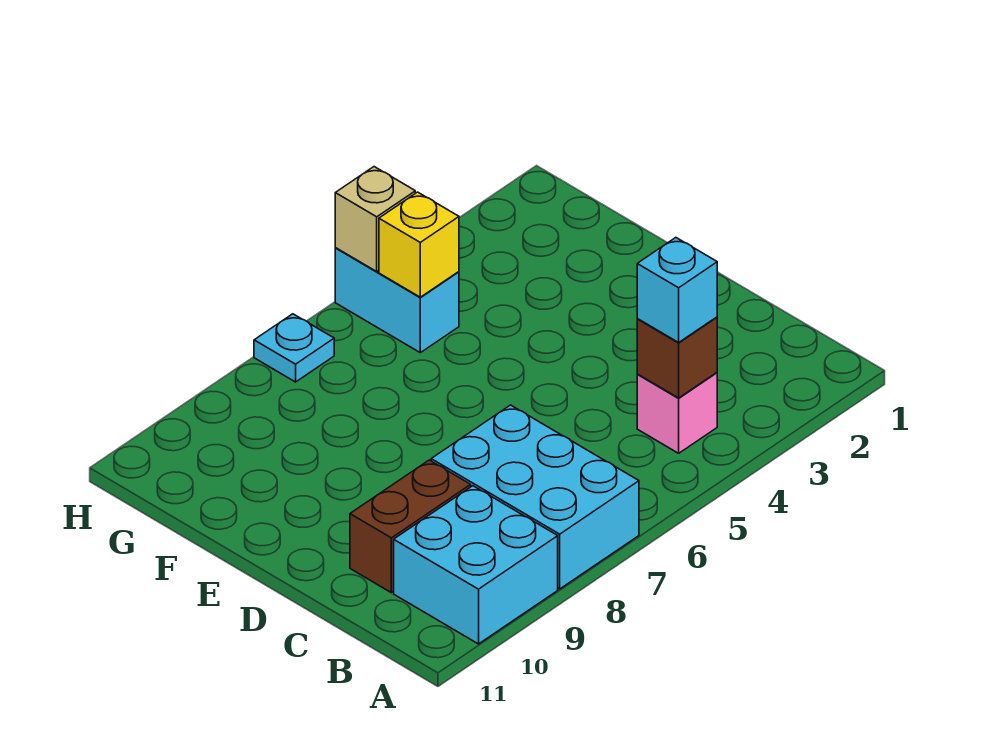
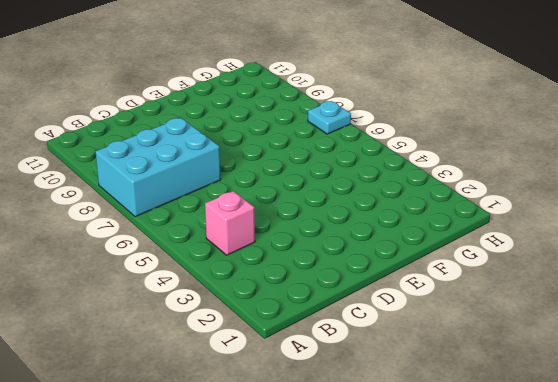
none -> cyan 2x2 brick [394,486,558,644]
none -> brown 1x2 brick [350,460,471,593]

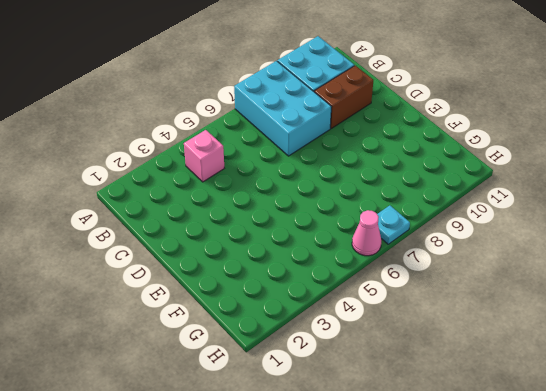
pink 1x1 cone [352,210,381,256] -> none
none -> cyan 1x2 brick [335,248,459,353]
none -> brown 1x1 brick [637,317,717,398]

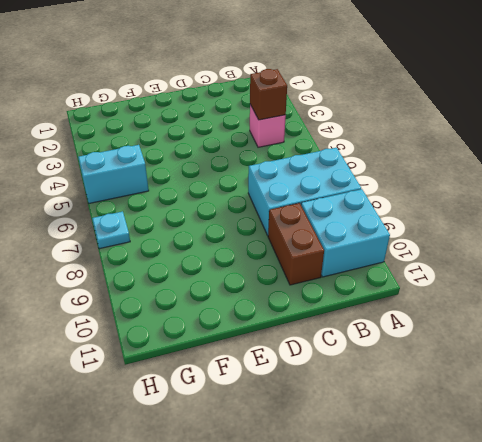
none -> yellow 1x1 brick [379,192,459,297]
none -> tan 1x1 brick [335,167,415,271]

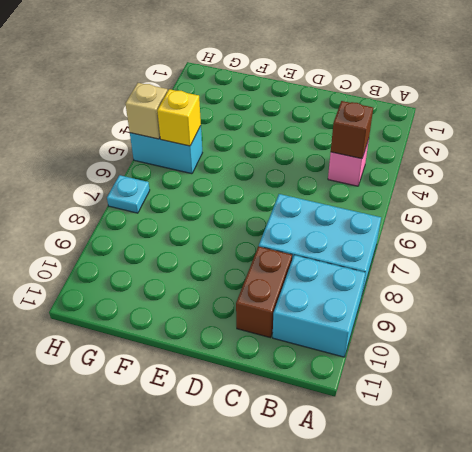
none -> cyan 1x1 brick [637,238,717,342]

